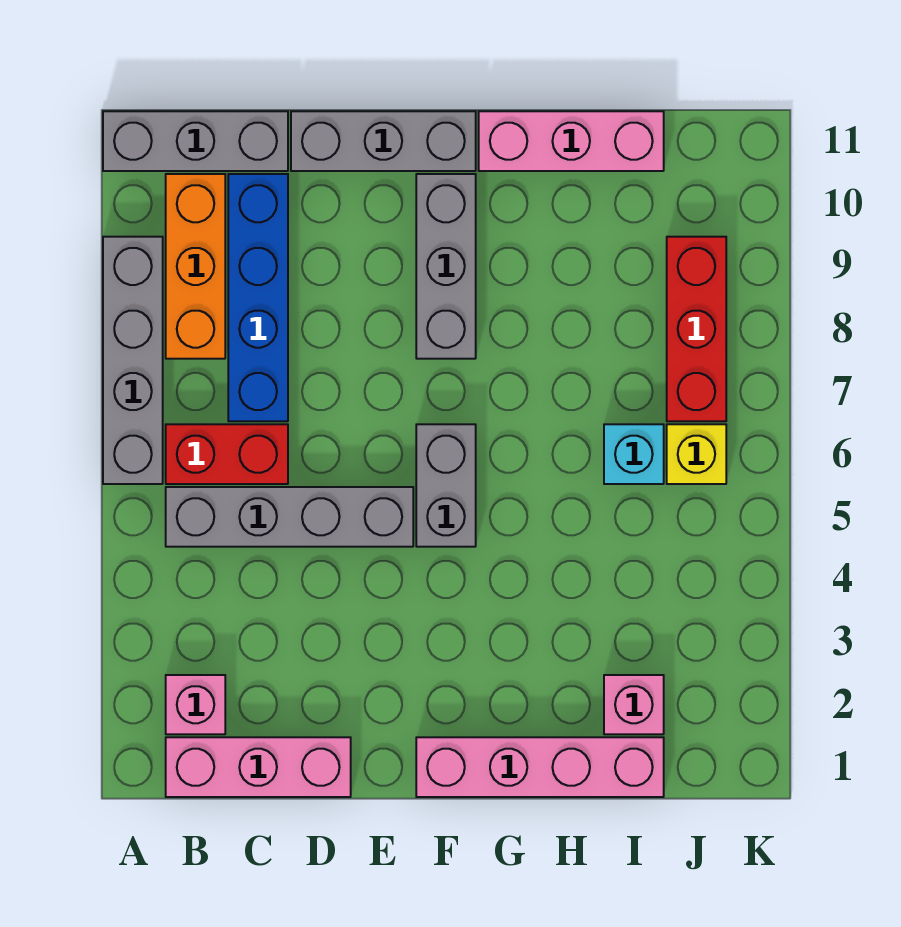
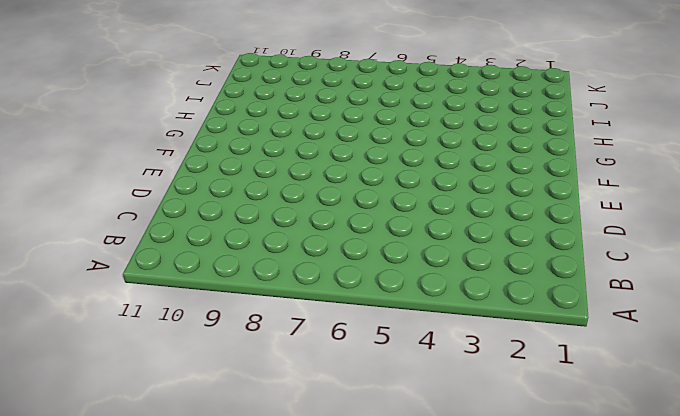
none -> grey 1x4 brick [103,237,163,484]
none -> grey 1x3 brick [103,111,288,171]
none -> pink 1x3 brick [166,737,351,797]

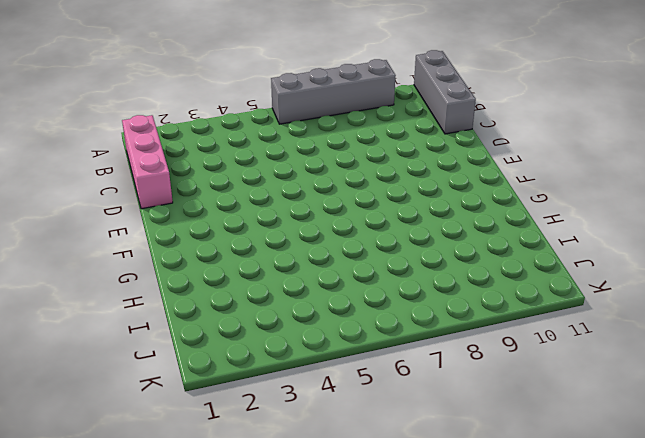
none -> pink 1x1 brick [166,675,225,734]
none -> grey 1x4 brick [166,487,413,547]
none -> red 1x2 brick [166,424,288,484]

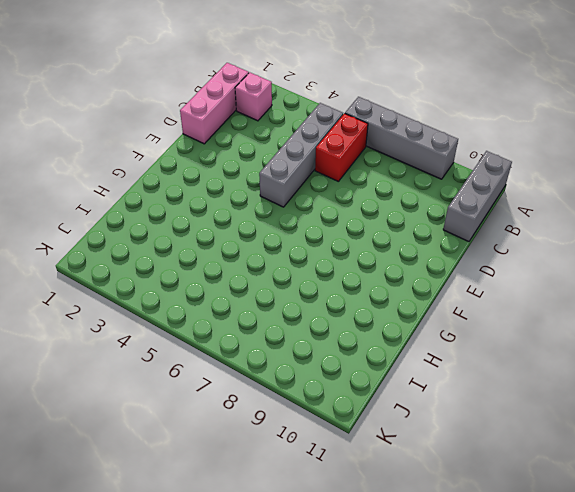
none -> orange 1x3 brick [166,174,225,359]
none -> blue 1x4 brick [228,174,288,421]
none -> grey 1x3 brick [291,111,476,171]

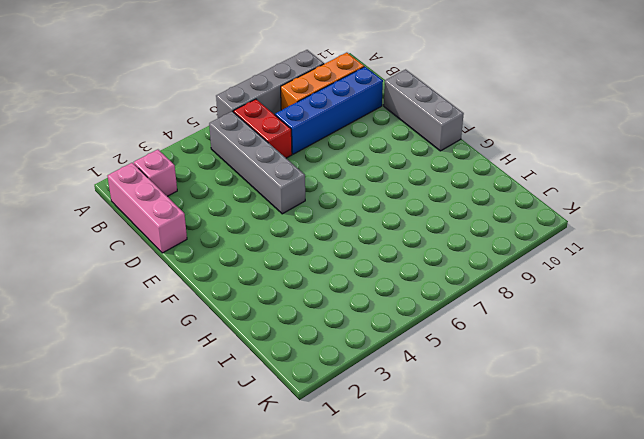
none -> grey 1x3 brick [103,111,288,171]
none -> pink 1x4 brick [416,737,664,797]
none -> grey 1x2 brick [416,424,476,547]

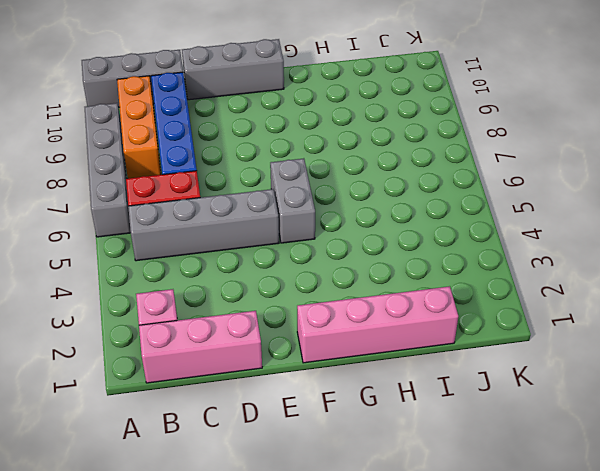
none -> grey 1x3 brick [416,174,476,359]
none -> pink 1x3 brick [479,111,664,171]
none -> pink 1x1 brick [604,675,664,734]

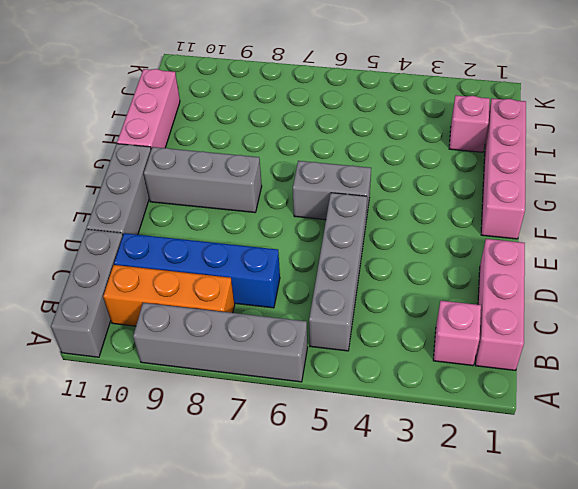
none -> red 1x2 brick [166,424,288,484]
none -> cyan 1x1 brick [604,424,664,484]
none -> yellow 1x1 brick [667,424,726,484]

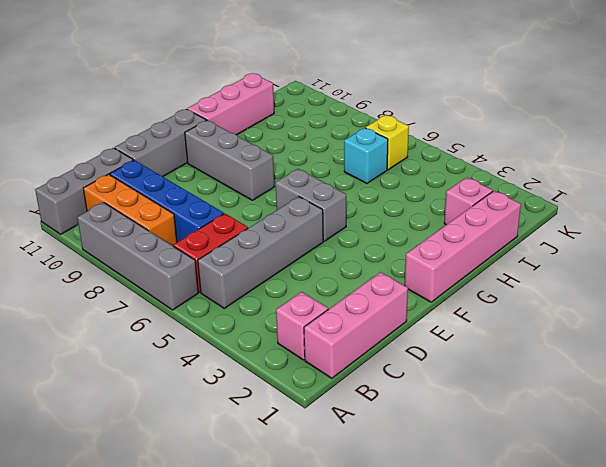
none -> red 1x3 brick [667,237,726,421]

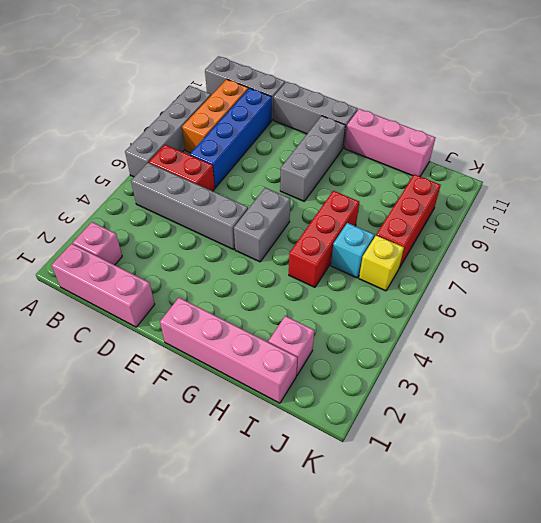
red 1x3 brick [289,191,359,287] -> none

